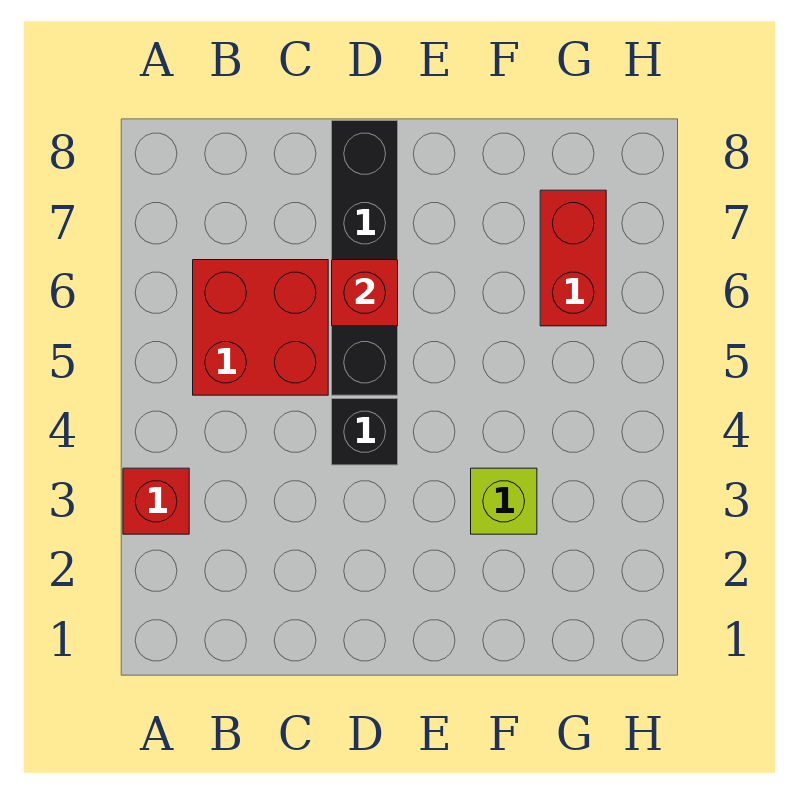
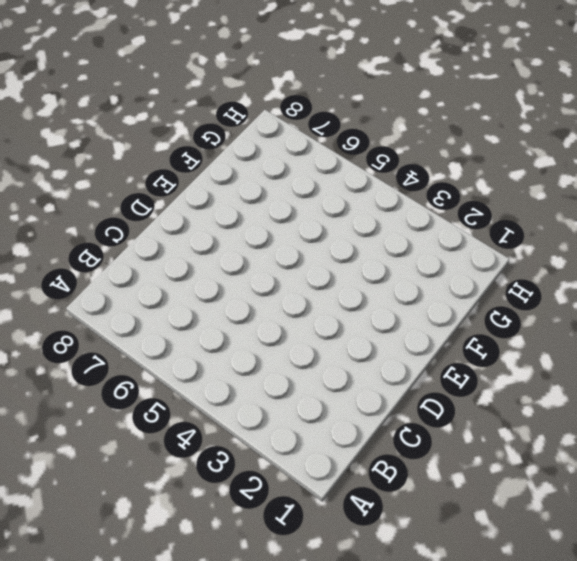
none -> red 1x1 brick [123,468,189,534]
none -> red 2x2 brick [193,260,328,395]

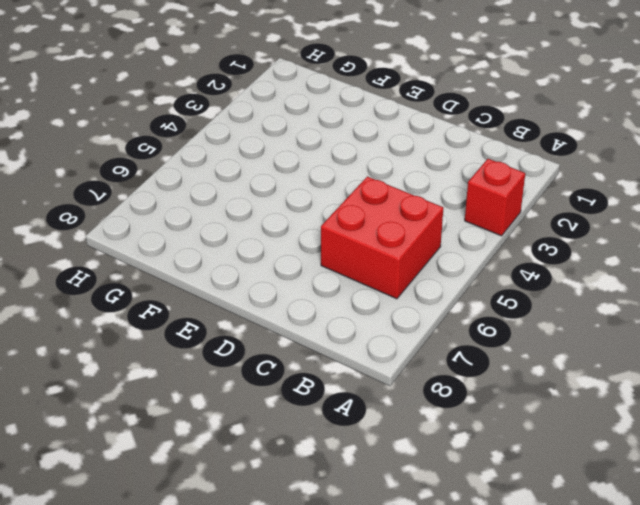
none -> black 1x1 brick [332,399,398,465]
none -> black 1x4 brick [332,121,398,395]

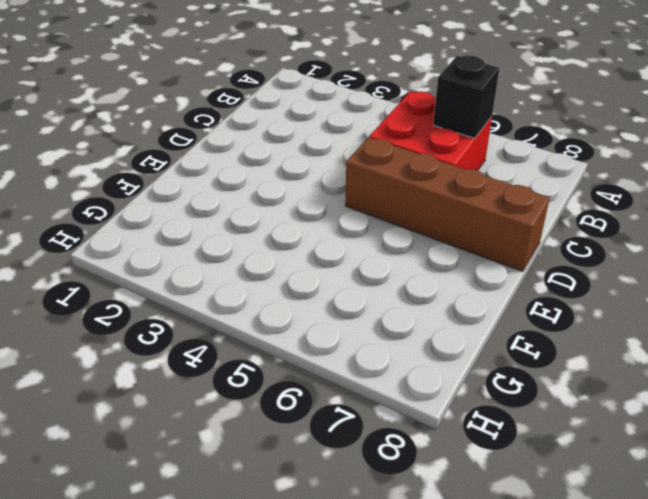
black 1x1 brick [433,56,500,138] -> black 1x1 brick moved to [332,399,398,465]
brown 1x4 brick [345,137,550,271] -> black 1x4 brick [332,121,398,395]
none -> red 1x1 brick [123,468,189,534]
none -> lime 1x1 brick [471,468,537,534]

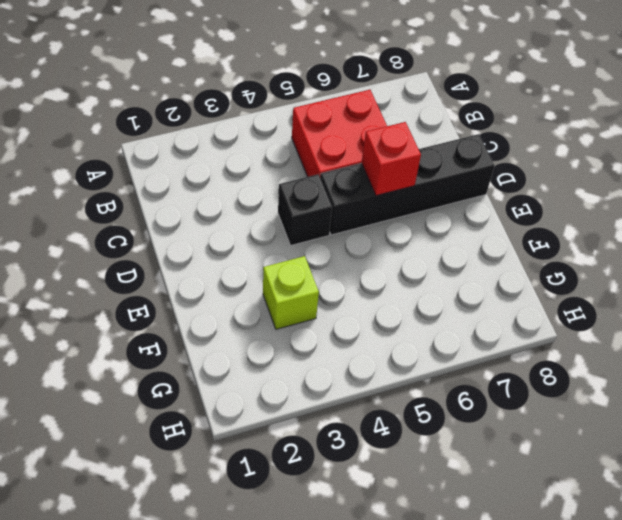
none -> red 1x1 brick [123,468,189,534]
none -> red 1x2 brick [540,190,606,326]

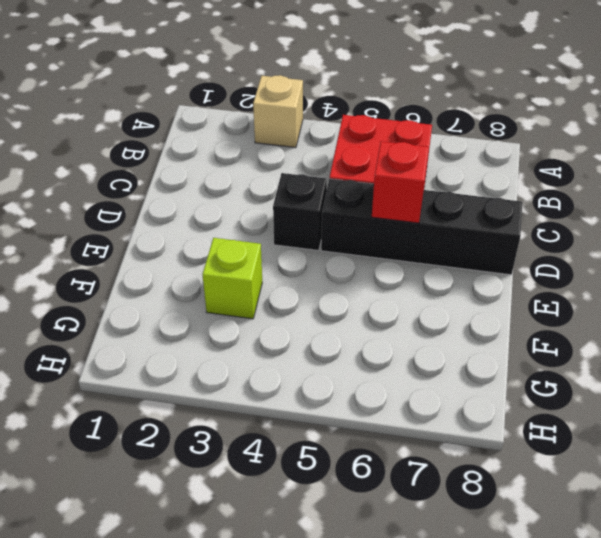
tan 1x1 brick [253,75,303,148] -> red 1x1 brick [123,468,189,534]
none -> red 1x2 brick [540,190,606,326]

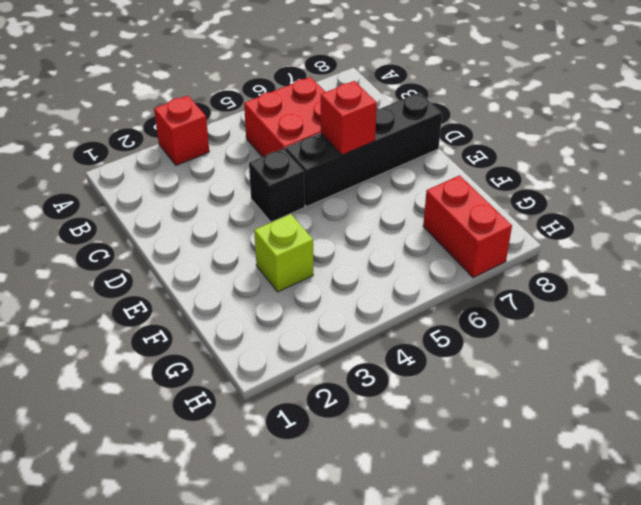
red 1x2 brick [423,175,512,278] -> red 1x2 brick turned to [540,190,606,326]

